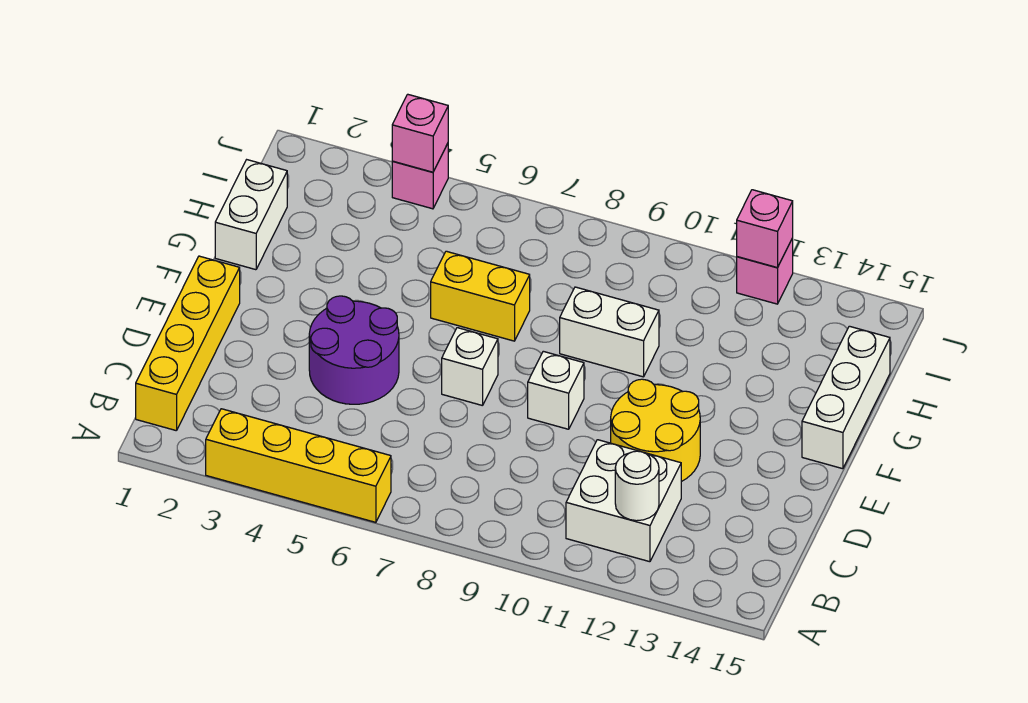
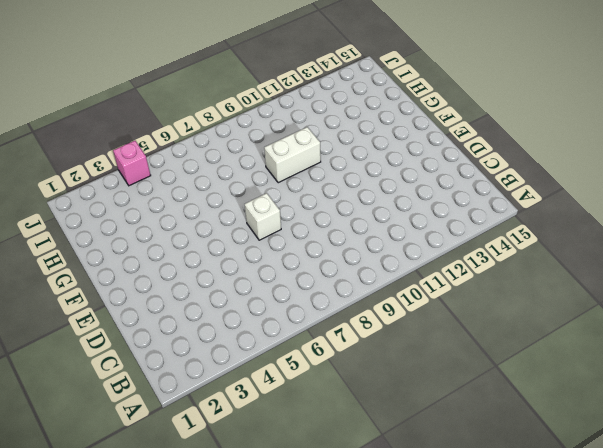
none -> yellow 1x4 brick [206,409,391,522]
none -> yellow 1x4 brick [136,256,240,431]
none -> white 2x2 brick [566,440,681,562]

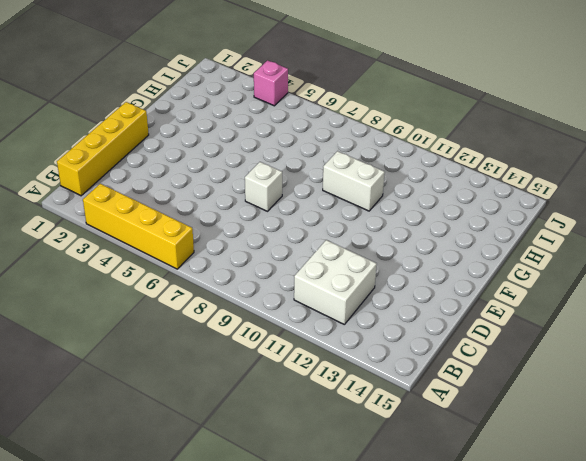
none -> purple 2x2 round brick [309,296,399,404]
none -> yellow 2x2 round brick [611,379,700,482]
none -> white 1x1 brick [528,351,584,429]

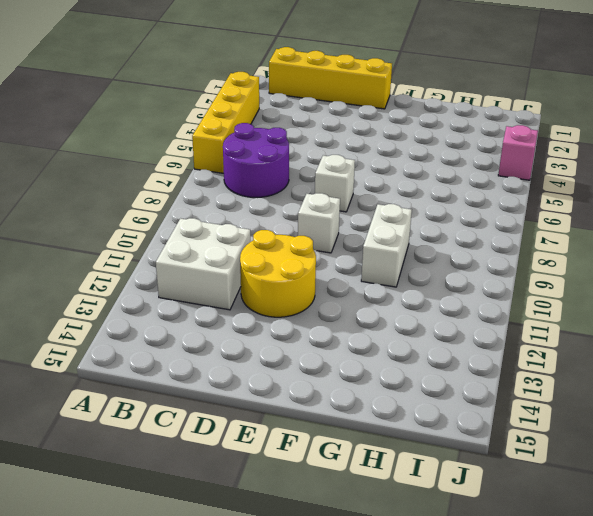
purple 2x2 round brick [223,123,289,197] -> purple 2x2 round brick moved to [309,296,399,404]
none -> white 1x3 brick [802,326,890,469]
none -> white 1x2 brick [215,160,287,270]
none -> yellow 1x2 brick [431,251,530,341]

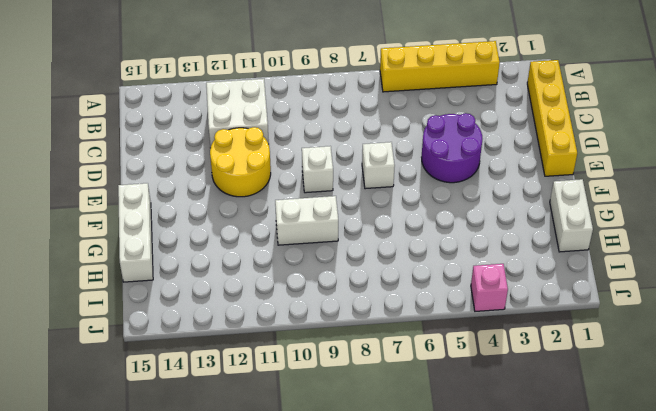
none -> yellow 1x2 brick [431,251,530,341]
none -> pink 1x1 brick [737,238,793,304]
none -> white 1x1 round brick [615,451,659,521]

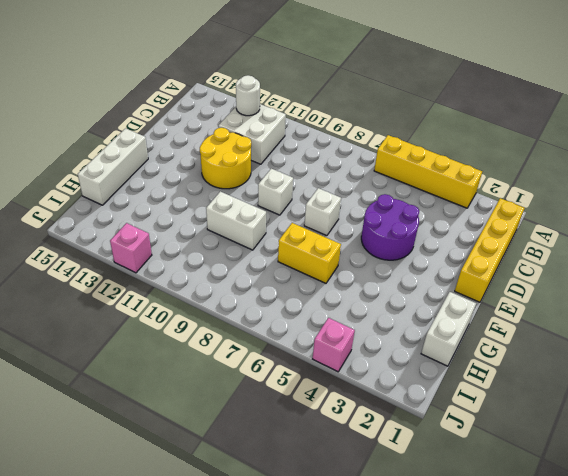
none -> pink 1x1 brick [392,94,448,172]
none -> pink 1x1 brick [737,190,793,268]

